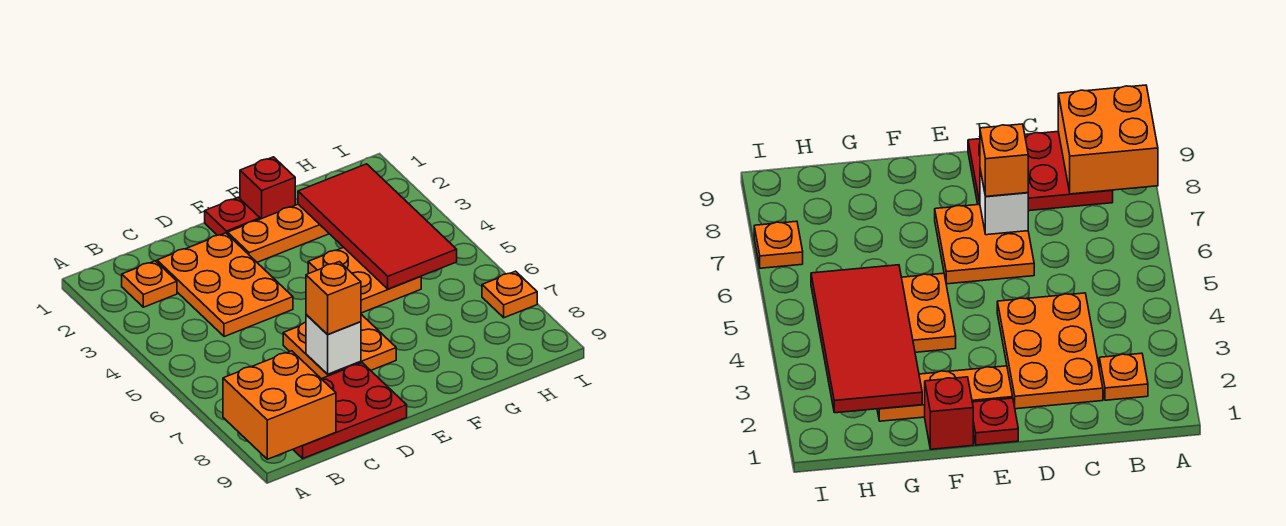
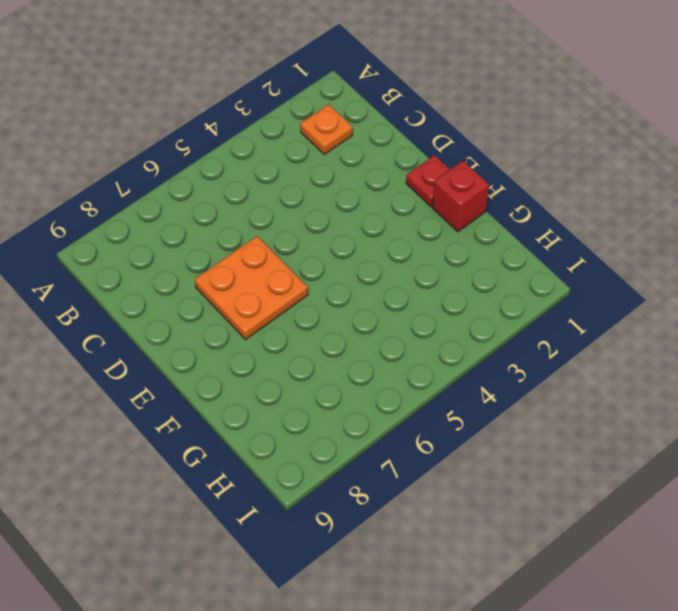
none -> red 2x3 plate [293,363,407,458]
none -> orange 2x3 plate [157,233,293,337]
none -> orange 1x3 plate [228,204,329,262]

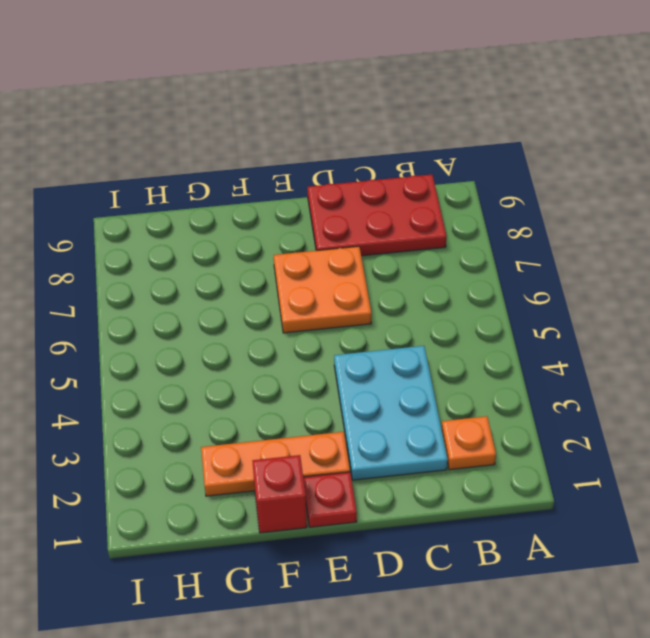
cyan 2x3 plate [334,346,448,480] -> orange 2x3 plate [157,233,293,337]
none -> orange 2x2 plate [308,247,421,313]
none -> orange 1x1 plate [482,271,537,318]
none -> orange 2x2 brick [223,351,336,459]

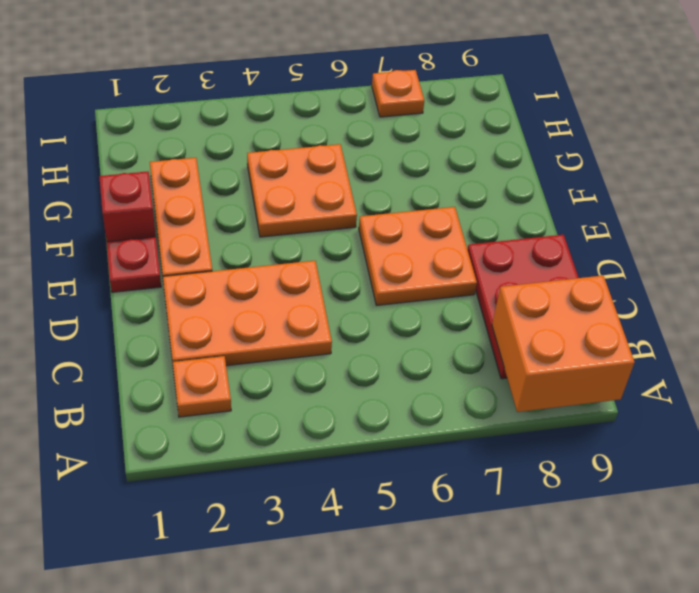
none -> white 1x1 brick [306,315,361,374]
none -> red 2x4 tile [298,164,457,289]
none -> orange 1x1 brick [306,262,361,335]

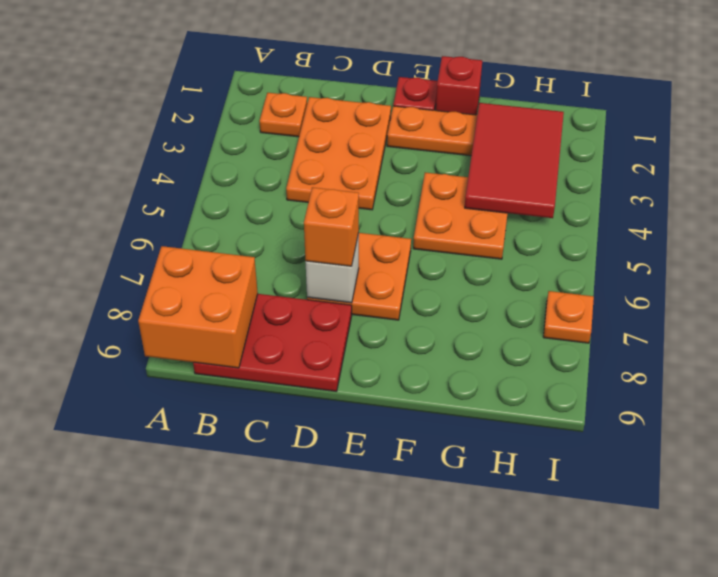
red 2x3 tile [465,103,564,218] -> red 2x4 tile [298,164,457,289]

